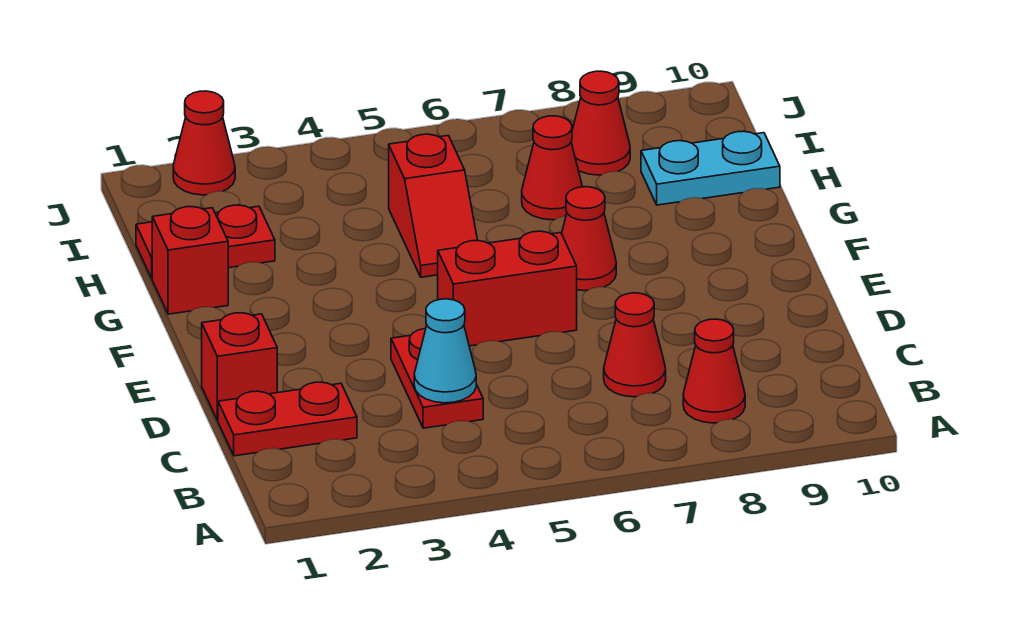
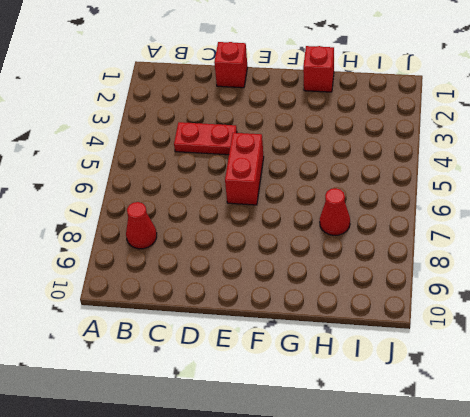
none -> red 1x2 plate [218,382,357,456]
none -> red 1x1 cone [604,293,666,397]
none -> red 1x1 cone [562,187,616,291]

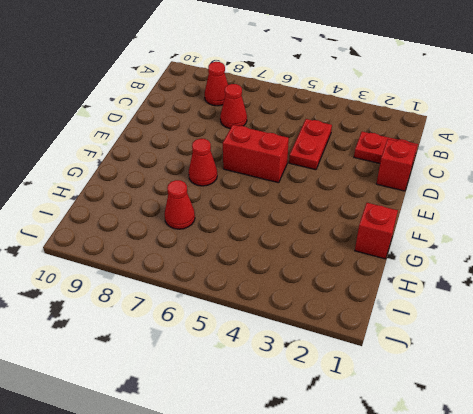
none -> red 1x2 slope [389,134,478,277]
none -> red 1x2 plate [136,205,275,278]
none -> cyan 1x2 plate [641,131,780,205]

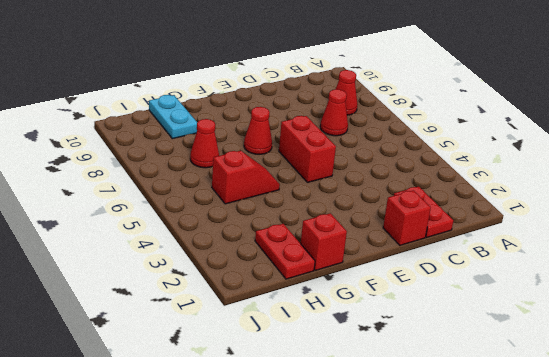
none -> red 1x2 plate [391,329,483,428]
none -> red 1x1 cone [571,71,630,175]
none -> red 1x1 cone [173,91,235,195]

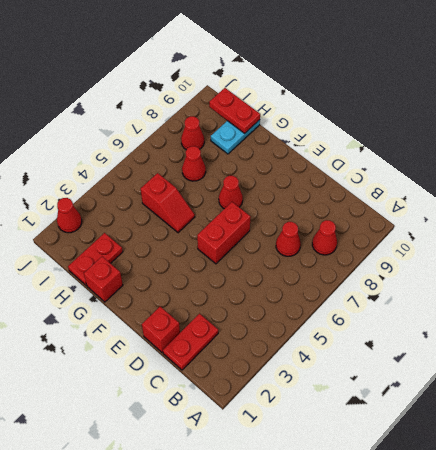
red 1x2 plate [209,88,260,133] -> red 1x2 plate moved to [391,329,483,428]
none -> cyan 1x1 cone [414,299,476,403]

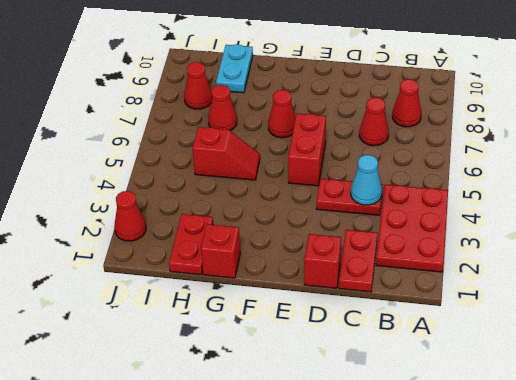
red 2x3 plate [376,185,448,272] -> none

